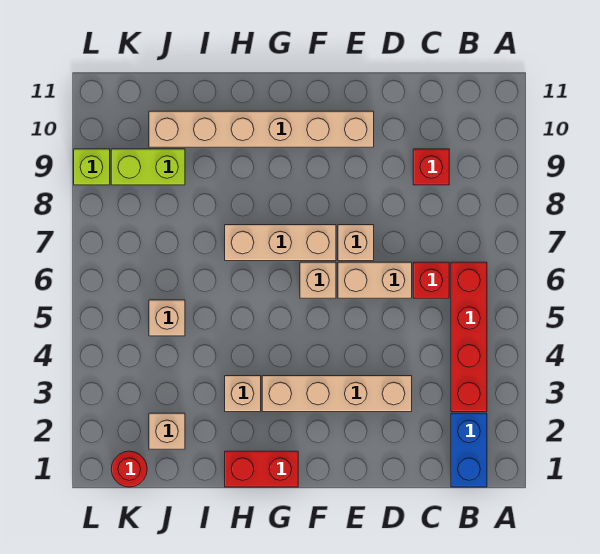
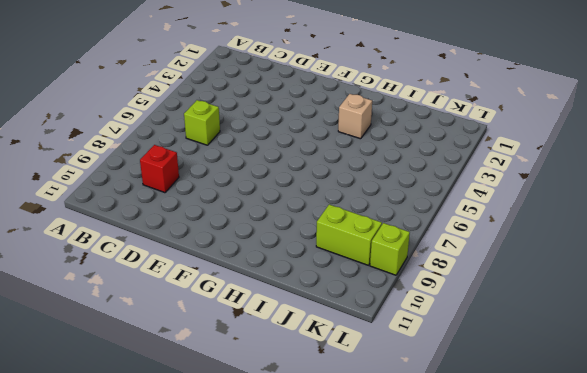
lime 1x1 brick [184,100,220,145] -> red 1x1 brick [413,262,449,298]
none -> blue 1x2 brick [451,413,487,487]
none -> red 1x4 brick [451,262,487,412]
none -> tan 1x4 brick [262,376,412,412]

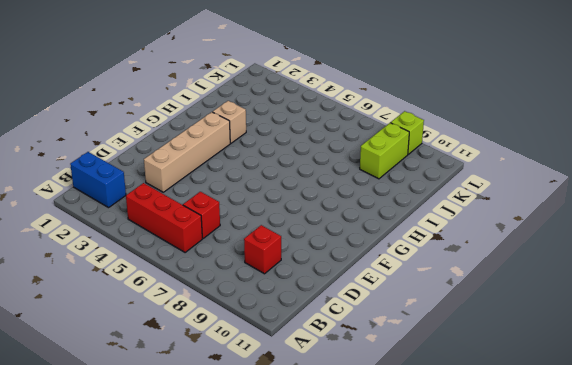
red 1x3 brick [126,183,202,253] -> red 1x4 brick [451,262,487,412]
none -> tan 1x2 brick [338,262,412,298]
none -> tan 1x1 brick [338,225,374,261]
none -> tan 1x6 brick [149,111,374,147]

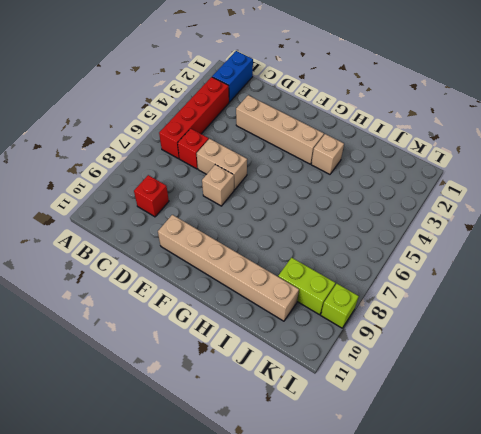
none -> tan 1x1 brick [300,262,336,298]
none -> tan 1x3 brick [225,225,336,261]
none -> red 1x2 brick [225,451,298,487]

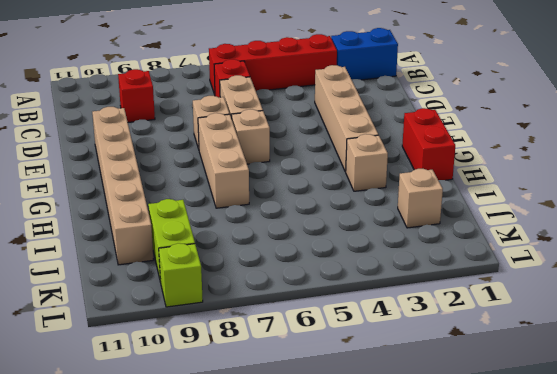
none -> tan 1x1 brick [149,300,185,336]
none -> red 1x1 round brick [111,451,147,487]

